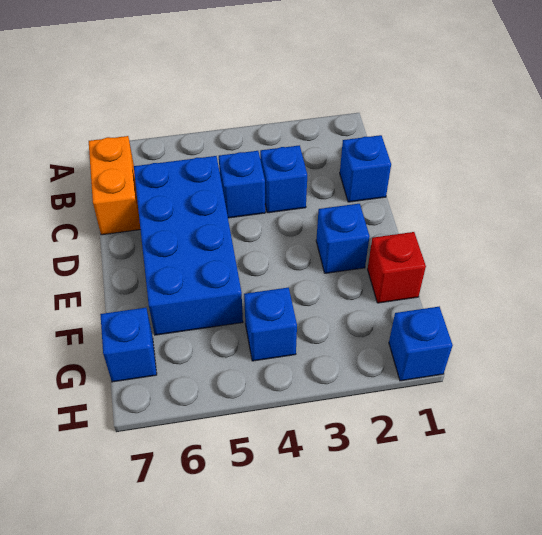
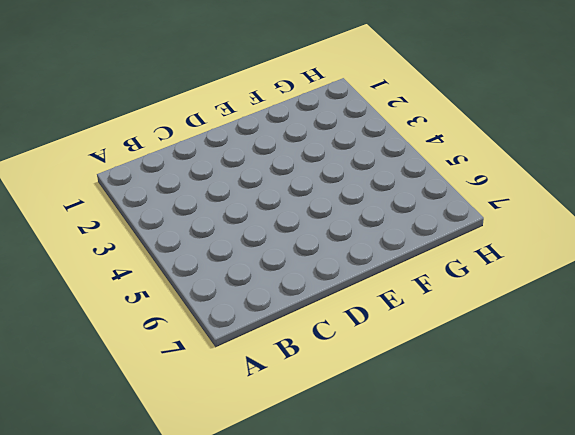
none -> orange 1x2 brick [89,136,140,235]
none -> blue 1x1 brick [340,135,391,202]

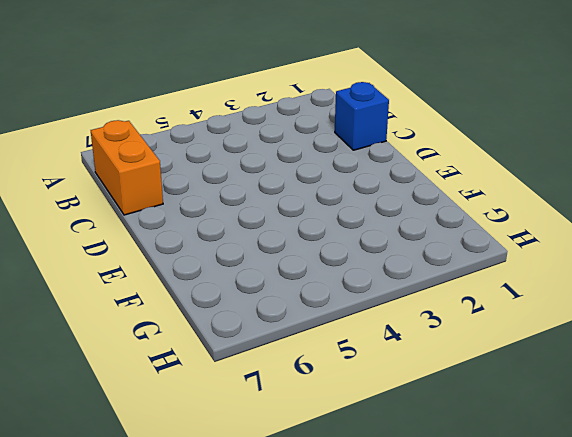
none -> blue 1x1 brick [260,145,307,213]
none -> blue 1x1 brick [219,151,265,218]

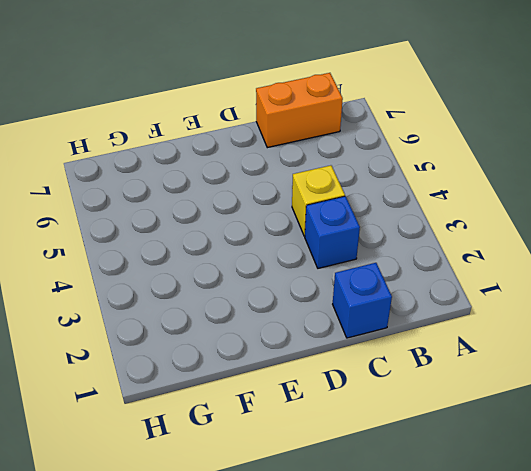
yellow 1x1 brick [292,165,345,236] -> blue 1x1 brick [219,151,265,218]
none -> blue 2x4 brick [134,156,243,335]
none -> blue 1x1 brick [316,204,370,273]

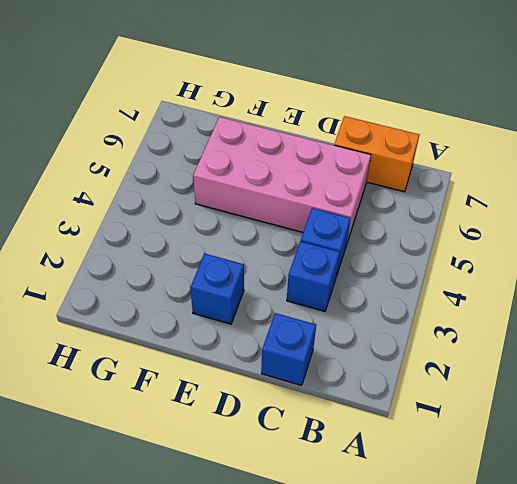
pink 2x4 brick [193,117,371,242] -> blue 2x4 brick [134,156,243,335]
none -> red 1x1 brick [368,232,426,303]
none -> blue 1x1 brick [244,288,297,361]

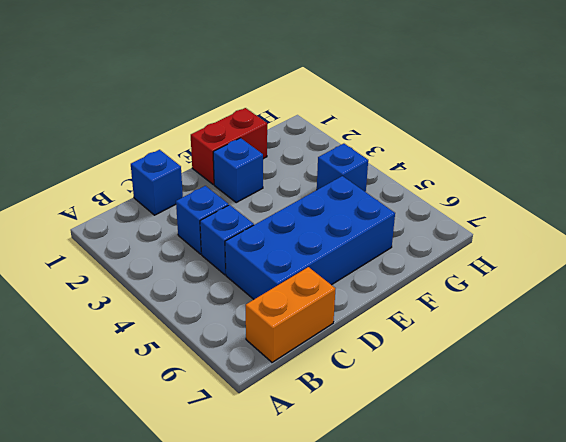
red 1x2 brick [191,108,267,185] -> red 1x1 brick [368,232,426,303]
none -> blue 1x1 brick [100,308,157,382]
none -> blue 1x1 brick [389,307,453,381]

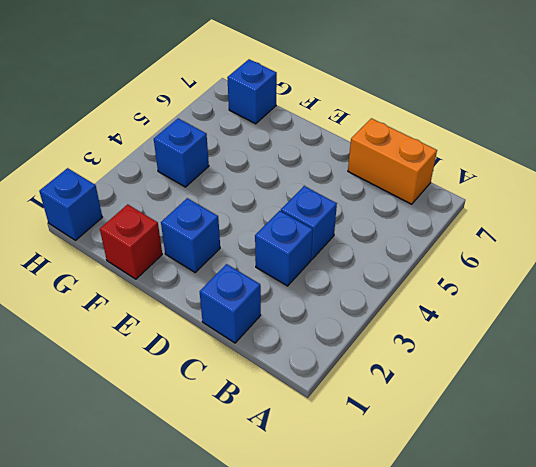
none -> blue 2x4 brick [134,156,243,335]

